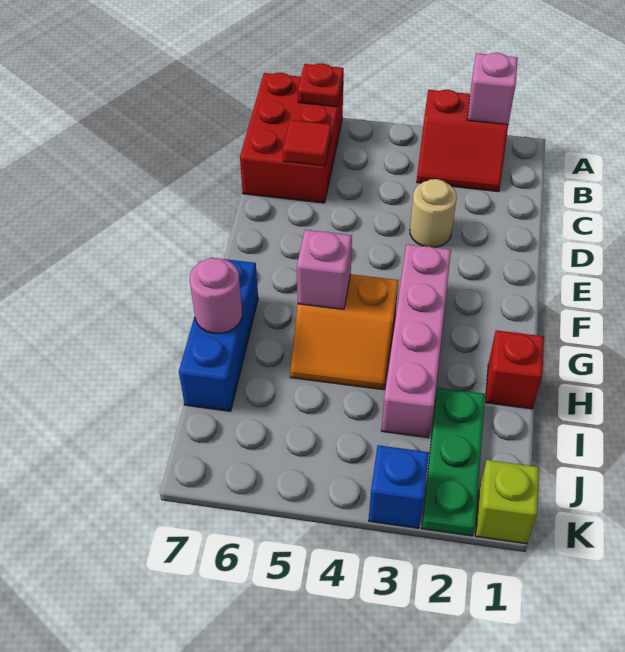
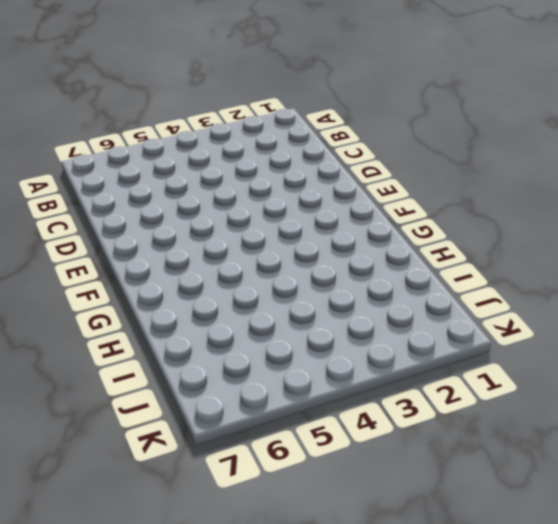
none -> red 2x2 slope [417,90,508,192]
none -> red 2x3 brick [240,73,343,203]
none -> tan 1x1 round brick [410,179,457,247]

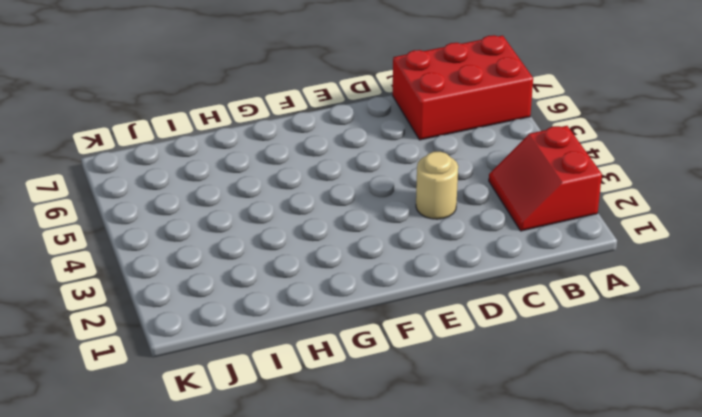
none -> pink 1x4 brick [381,244,451,438]
none -> orange 2x2 slope [290,274,399,390]
none -> blue 1x3 brick [179,259,258,411]

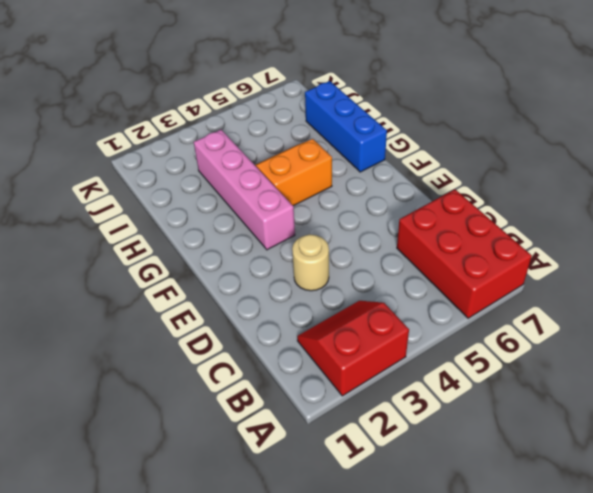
none -> red 1x1 brick [485,330,544,409]
none -> green 1x3 plate [422,388,485,536]
none -> lime 1x1 brick [475,460,539,544]

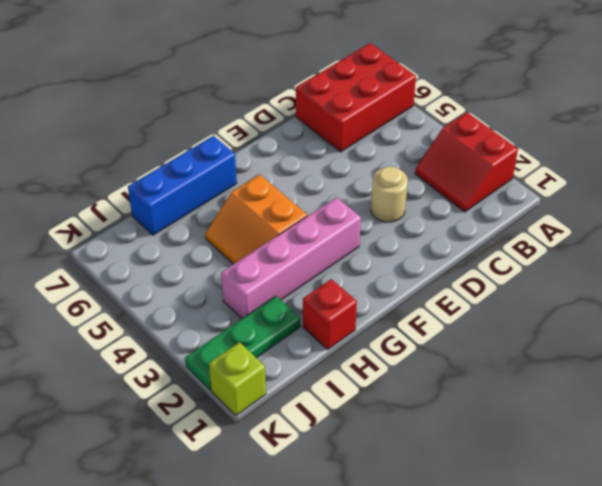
none -> blue 1x1 brick [369,445,429,528]
none -> pink 1x1 brick [467,53,518,125]
none -> red 1x1 plate [298,63,344,107]

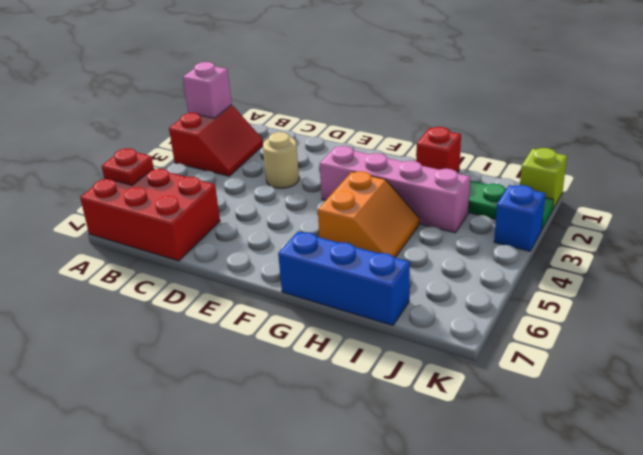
none -> red 1x1 tile [283,120,331,166]
none -> pink 1x1 brick [297,230,352,309]
none -> pink 1x1 round brick [190,258,242,333]

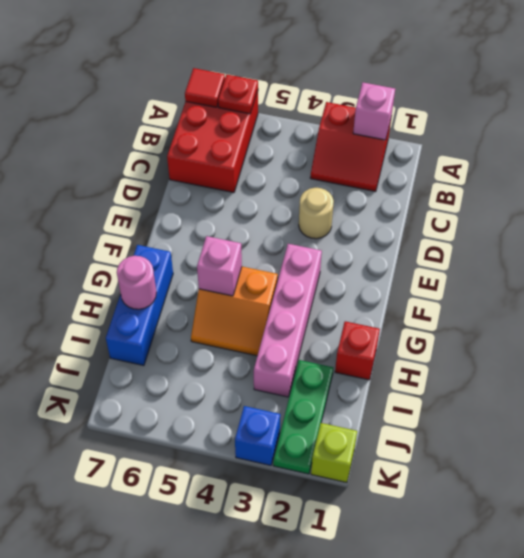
red 1x1 tile [185,68,225,107] -> red 1x1 tile moved to [283,120,331,166]

